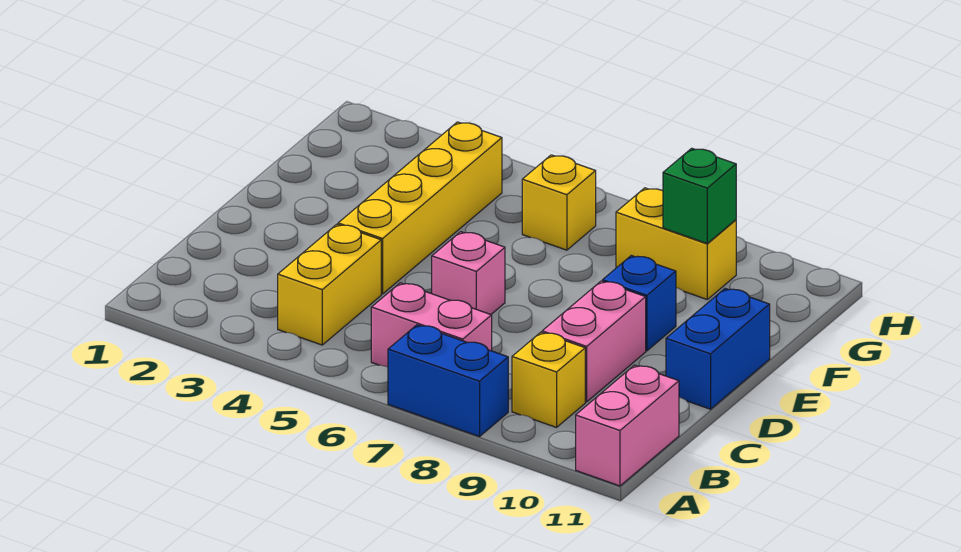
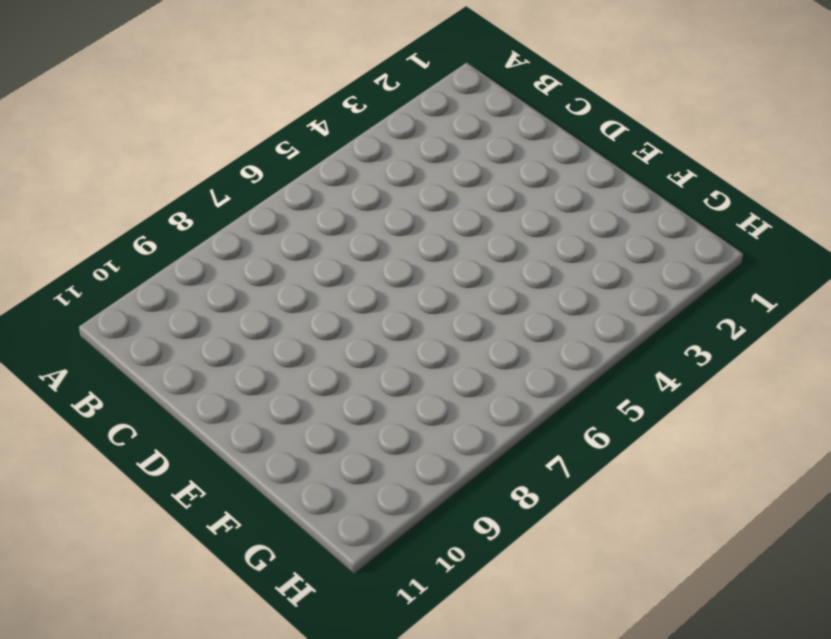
none -> blue 1x2 brick [388,325,508,437]
none -> pink 1x2 brick [576,365,679,486]
none -> yellow 1x2 brick [278,224,381,345]

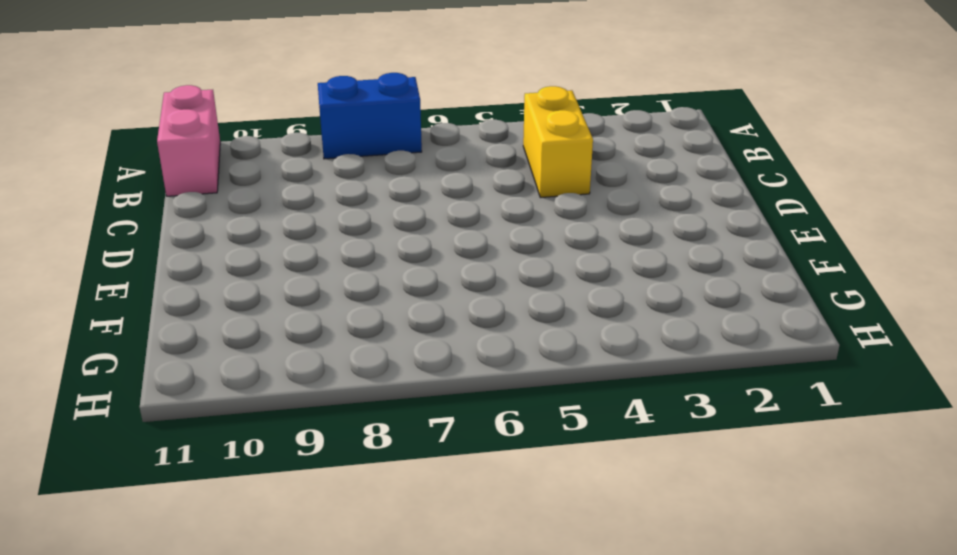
none -> pink 1x2 brick [371,283,492,367]
none -> yellow 1x1 brick [512,332,585,427]
none -> pink 1x2 brick [542,281,646,402]

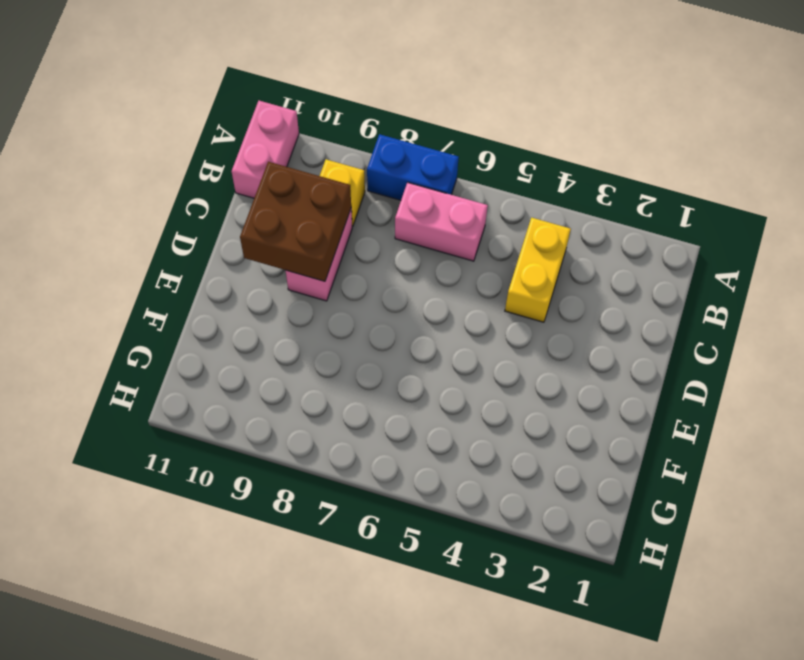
brown 2x2 brick [240,162,351,281] -> none
none -> yellow 1x4 brick [338,122,502,294]
none -> pink 1x1 brick [432,232,505,314]
none -> blue 1x2 brick [666,289,770,409]

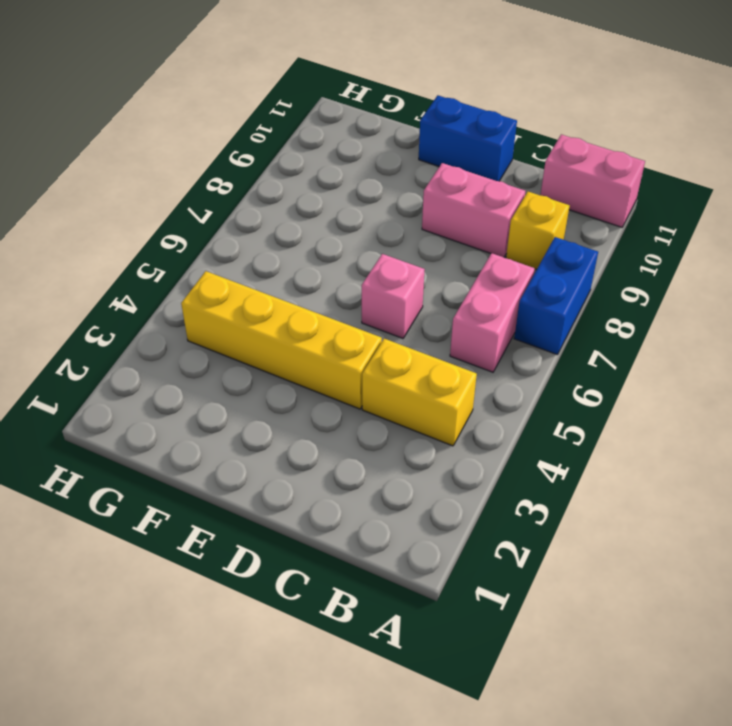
none -> blue 1x1 brick [603,255,676,351]
none -> yellow 1x1 brick [522,155,596,250]
none -> yellow 1x2 brick [616,188,736,299]

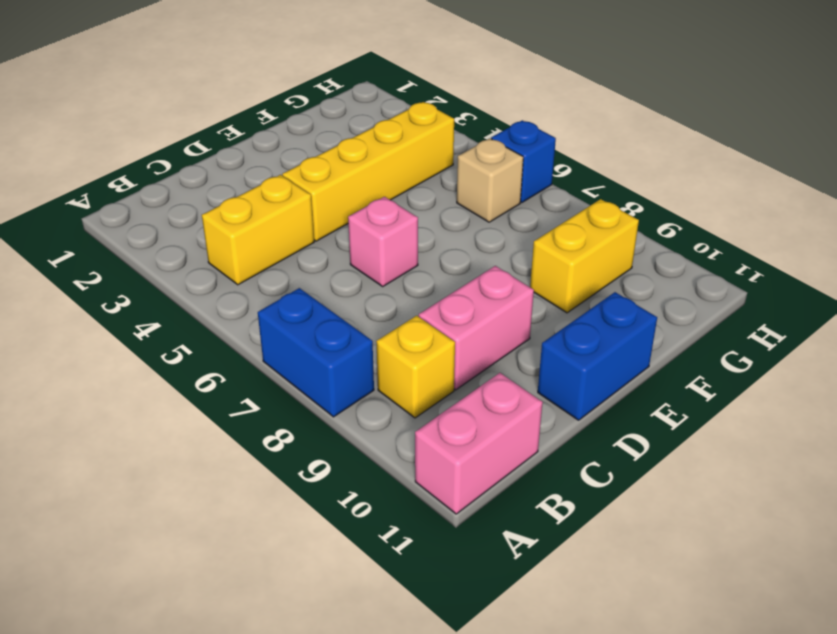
yellow 1x2 brick [530,199,639,313] -> yellow 1x2 brick turned to [616,188,736,299]
tan 1x1 brick [457,138,523,222] -> yellow 1x1 brick [522,155,596,250]
blue 1x1 brick [491,120,556,203] -> blue 1x1 brick moved to [603,255,676,351]
none -> pink 1x2 brick [371,283,492,367]
none -> green 1x1 brick [663,148,736,243]

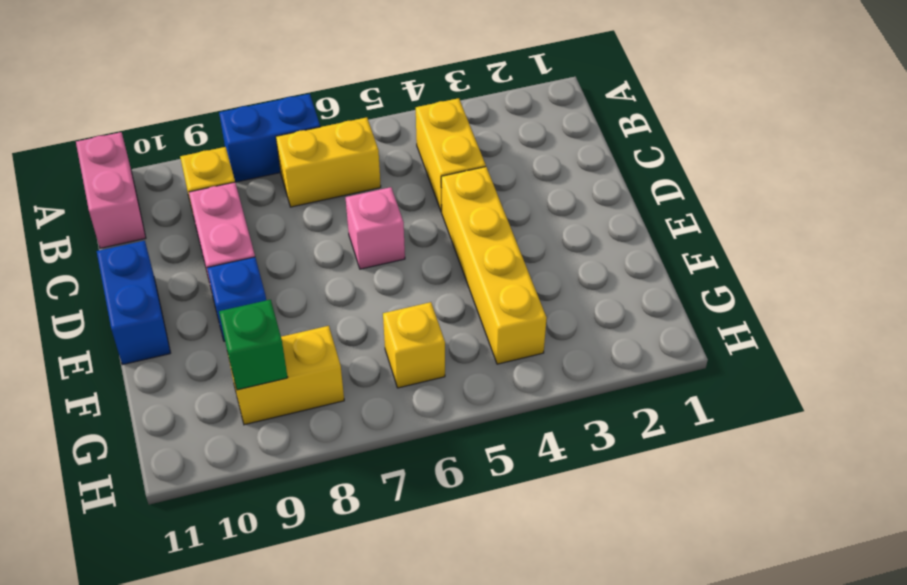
yellow 1x2 brick [276,117,381,207] -> pink 1x2 brick [371,283,492,367]

